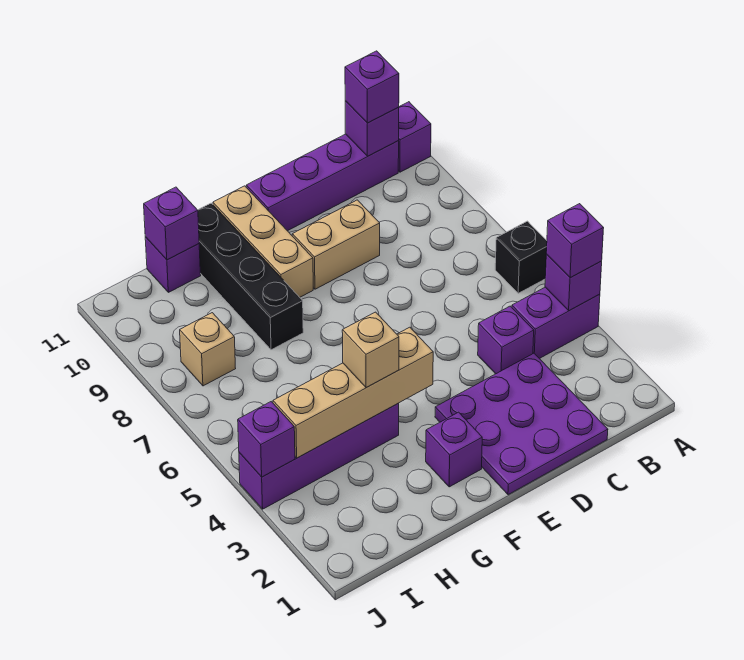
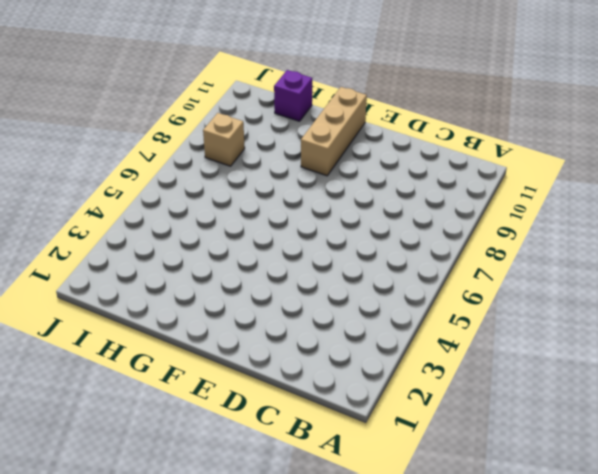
none -> purple 1x2 brick [512,287,600,359]
none -> black 1x1 brick [495,221,547,293]
none -> purple 1x1 brick [398,102,431,172]

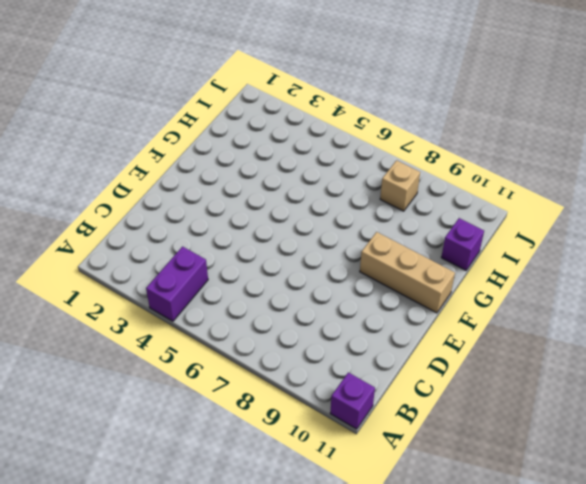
none -> black 1x1 brick [495,221,547,293]
none -> purple 1x4 brick [246,134,399,231]
none -> purple 3x3 plate [435,353,608,495]

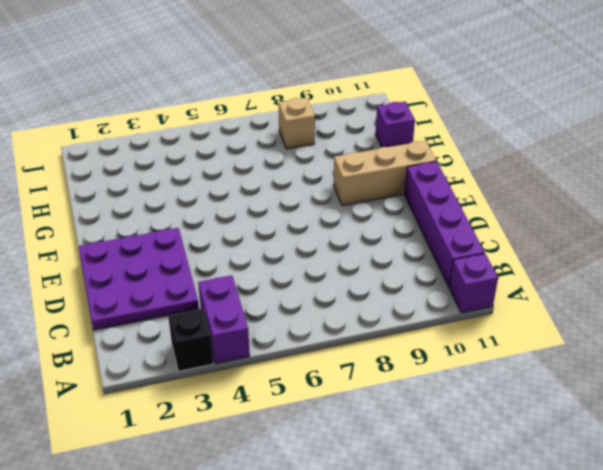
black 1x1 brick [168,309,213,371] -> black 1x1 brick moved to [495,221,547,293]
none -> purple 1x1 brick [478,306,534,374]
none -> tan 1x2 brick [292,200,380,289]
none -> purple 1x1 brick [426,412,482,487]

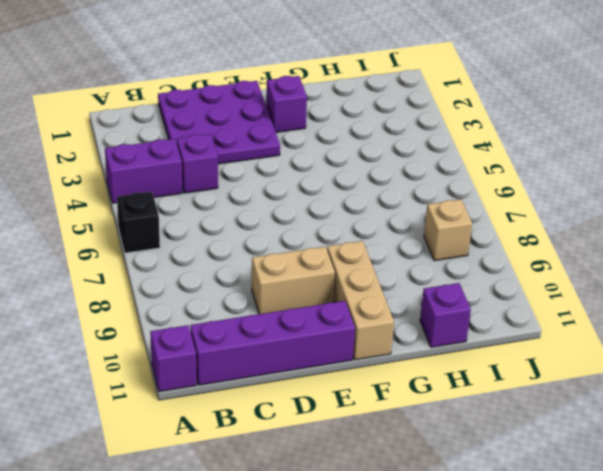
none -> purple 1x4 brick [239,403,399,509]
none -> black 1x4 brick [198,203,303,350]
none -> purple 1x1 brick [545,254,602,311]

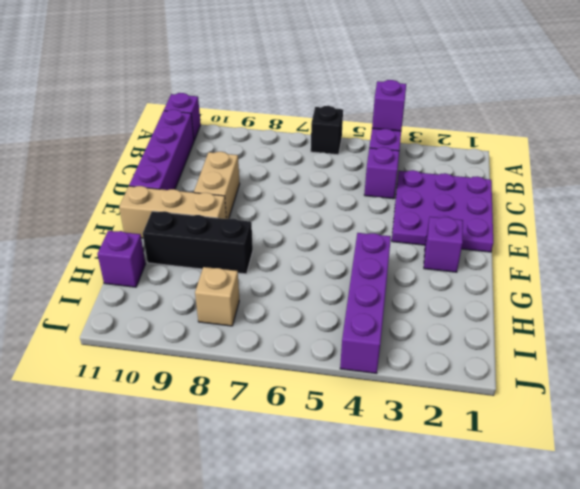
black 1x3 brick [143,211,253,274] -> black 1x4 brick [198,203,303,350]
none -> purple 1x1 brick [345,101,399,156]
none -> tan 1x4 brick [273,327,433,458]
none -> purple 1x1 brick [144,187,199,260]

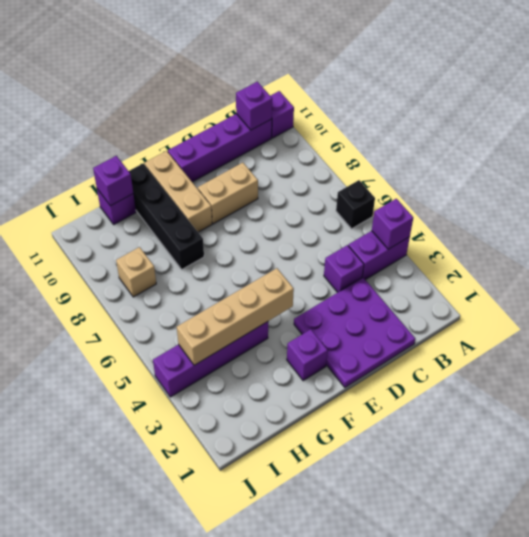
none -> purple 1x1 brick [238,402,295,477]
none -> purple 1x1 brick [546,204,604,278]
none -> purple 1x1 brick [345,51,399,123]

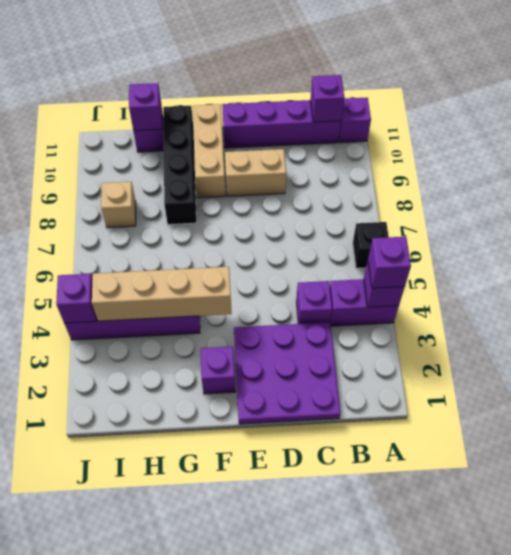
none -> purple 1x1 brick [345,51,399,123]
none -> tan 1x1 brick [342,312,399,388]

